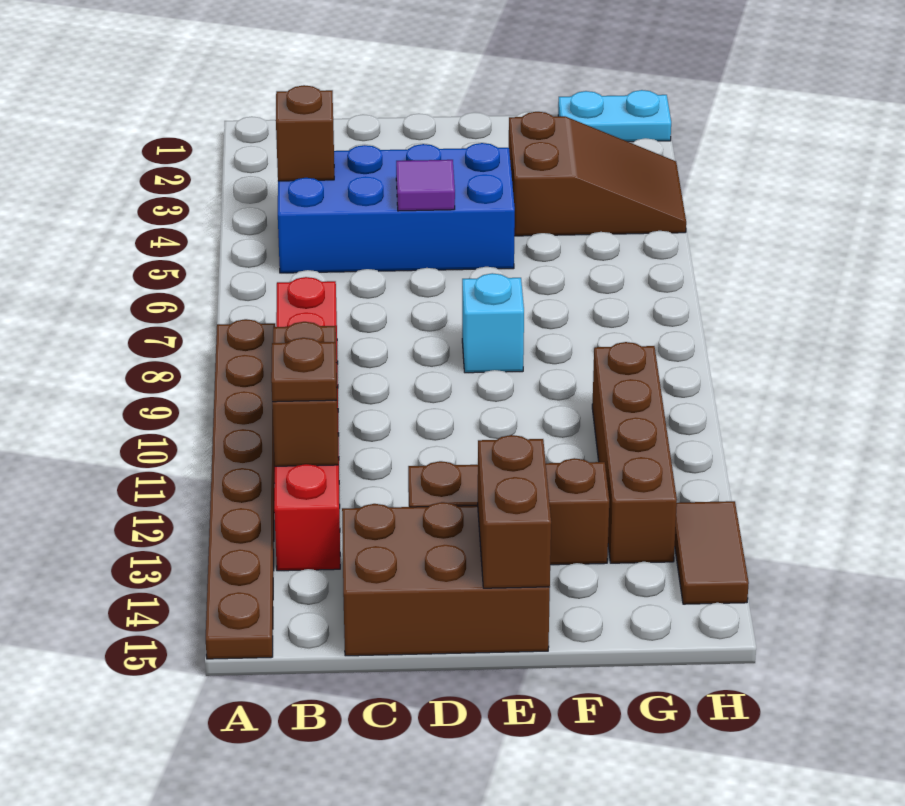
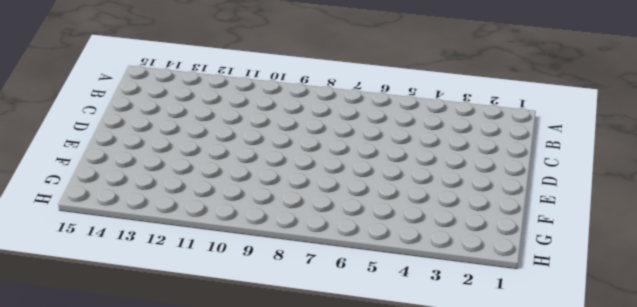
none -> brown 1x8 plate [206,319,275,659]
none -> blue 2x4 brick [278,143,515,273]
none -> red 1x6 brick [274,277,340,571]

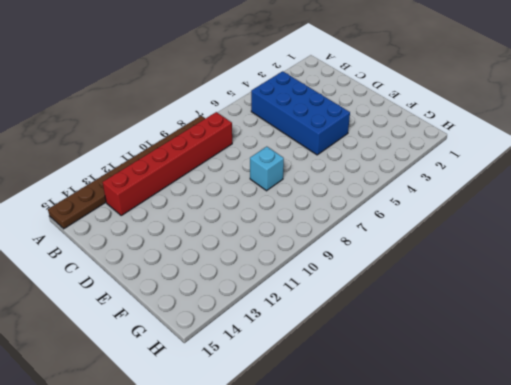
none -> brown 2x3 brick [342,502,550,656]
none -> brown 1x3 brick [408,458,609,565]
none -> brown 2x3 slope [509,112,686,236]

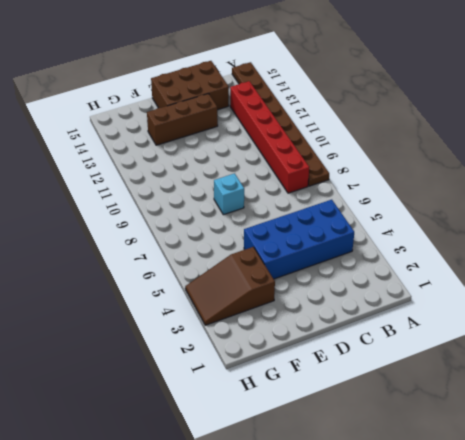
none -> cyan 1x2 plate [558,90,671,142]
none -> brown 1x4 brick [592,342,677,563]
none -> brown 1x2 tile [675,501,749,604]

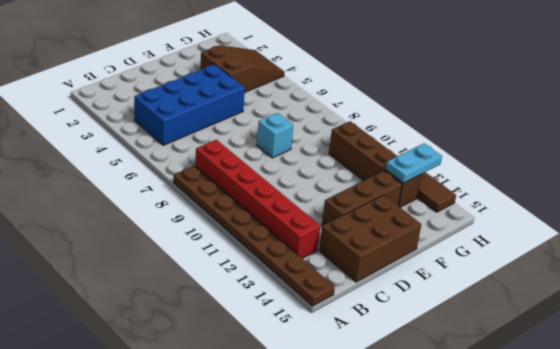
cyan 1x2 plate [386,143,442,183] -> cyan 1x2 plate moved to [558,90,671,142]
none -> brown 1x1 brick [276,85,334,181]
none -> brown 1x2 brick [272,322,338,466]
none -> purple 1x1 tile [396,160,455,211]

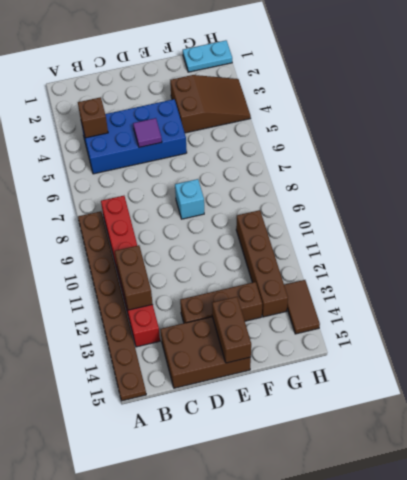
none -> brown 1x1 plate [271,338,337,402]

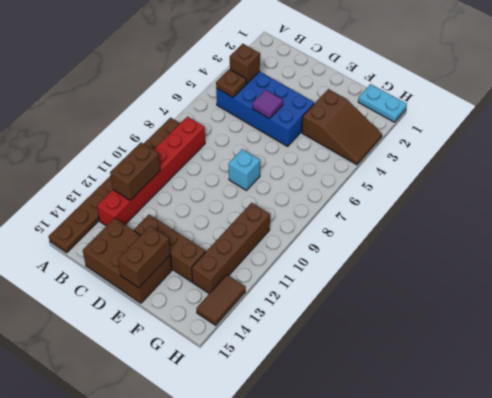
brown 1x1 plate [216,69,246,97] -> brown 1x1 plate moved to [271,338,337,402]

